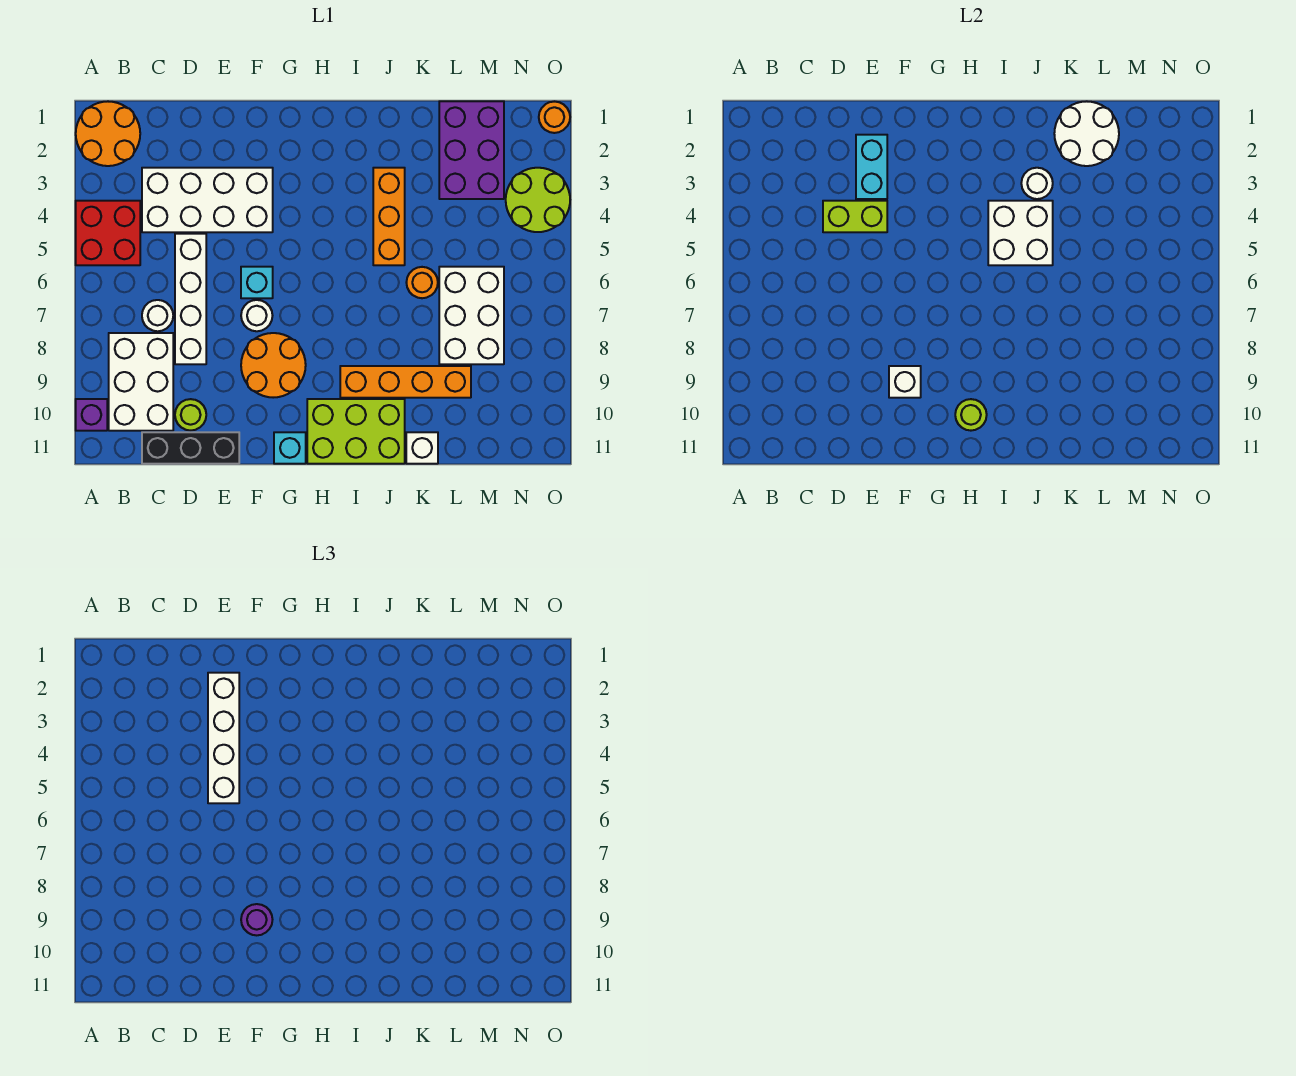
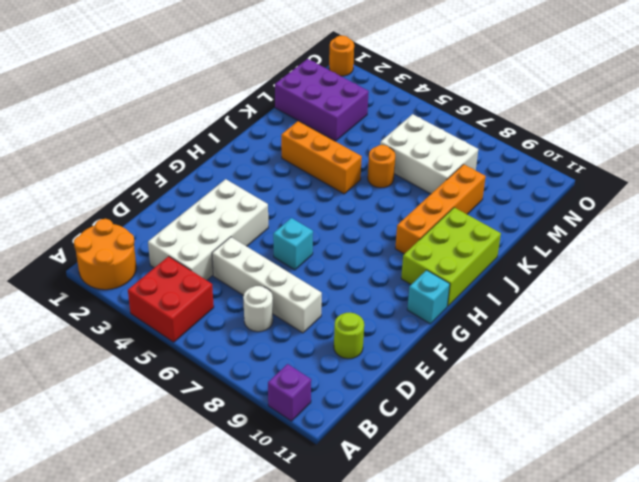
none -> white 2x3 brick [109,333,173,431]
none -> black 1x3 brick [142,432,239,464]
none -> white 1x1 round brick [241,300,273,331]
none -> orange 2x2 round brick [241,333,306,398]

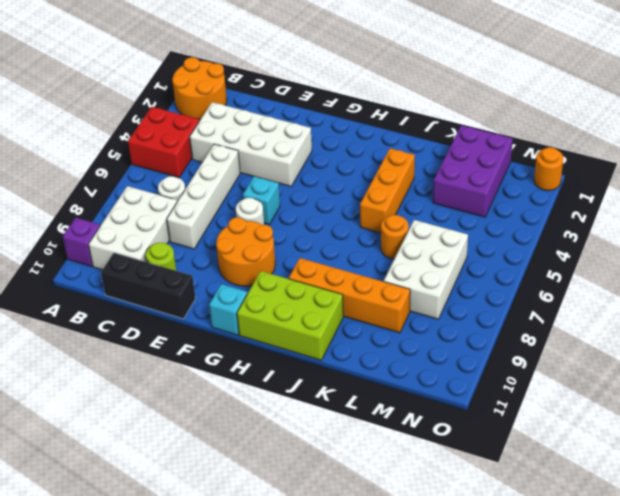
none -> white 1x1 brick [406,432,438,464]
none -> lime 2x2 round brick [506,168,570,232]
none -> lime 1x2 brick [823,201,887,232]
none -> cyan 1x2 brick [856,135,887,199]

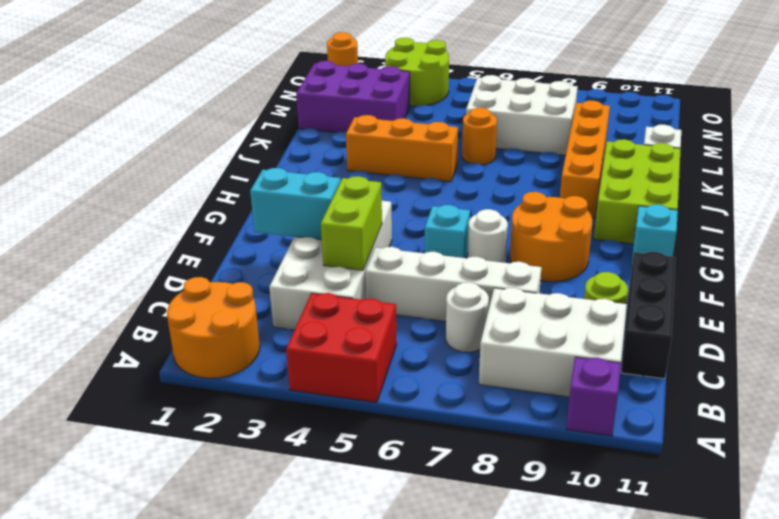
none -> white 1x1 brick [889,366,921,398]
none -> lime 1x1 round brick [955,399,987,431]
none -> white 2x2 brick [988,201,1053,265]
none -> white 1x1 round brick [1021,168,1053,199]

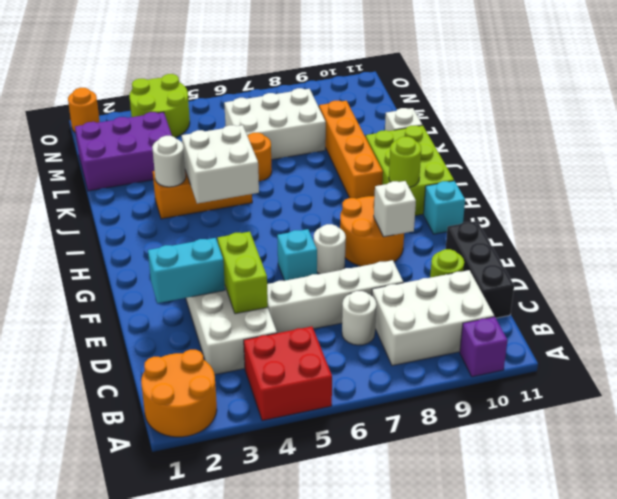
none -> white 2x2 round brick [1054,101,1119,166]
none -> white 1x4 brick [208,673,239,803]
none -> purple 1x1 round brick [241,904,273,935]

